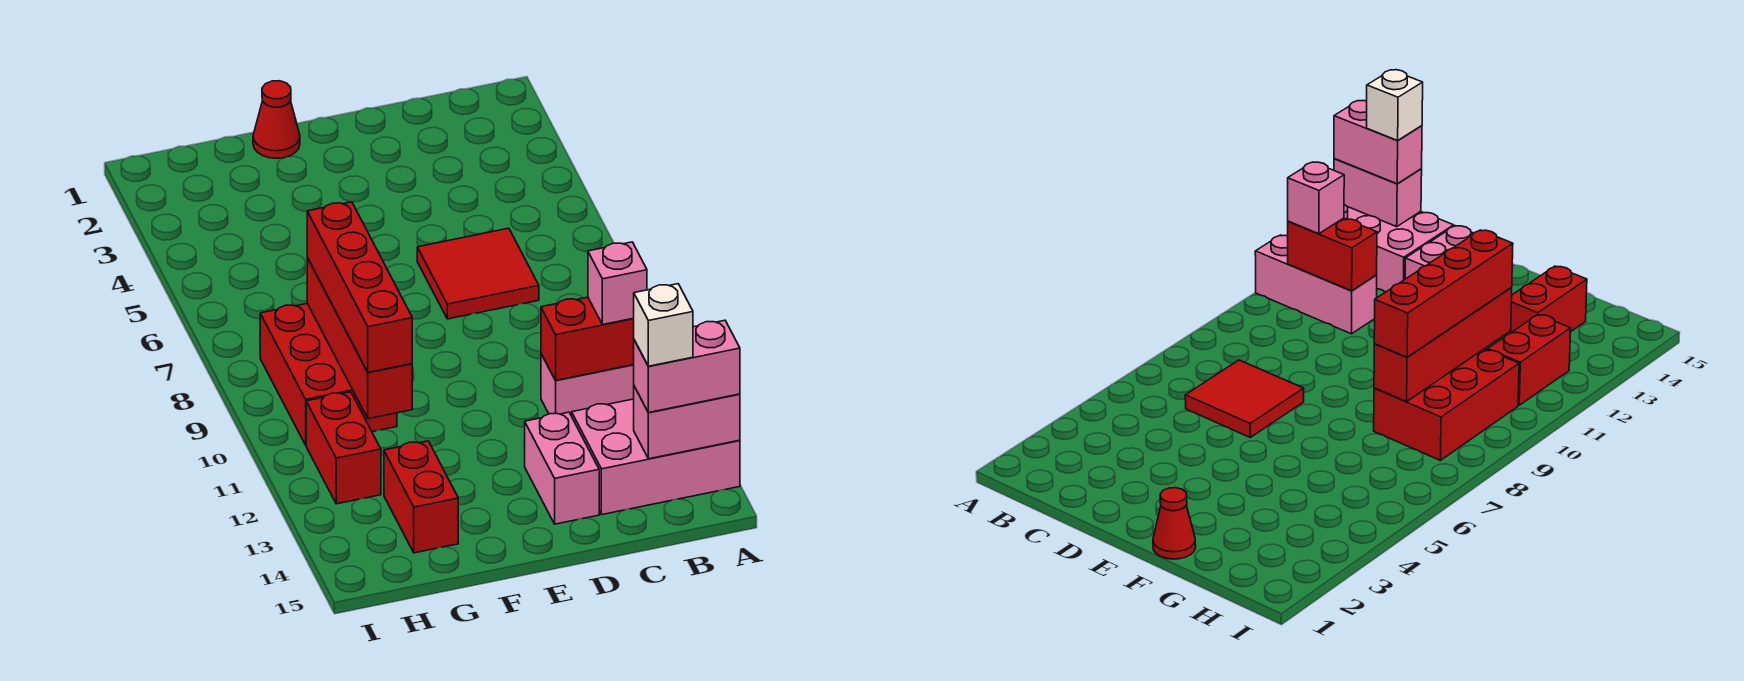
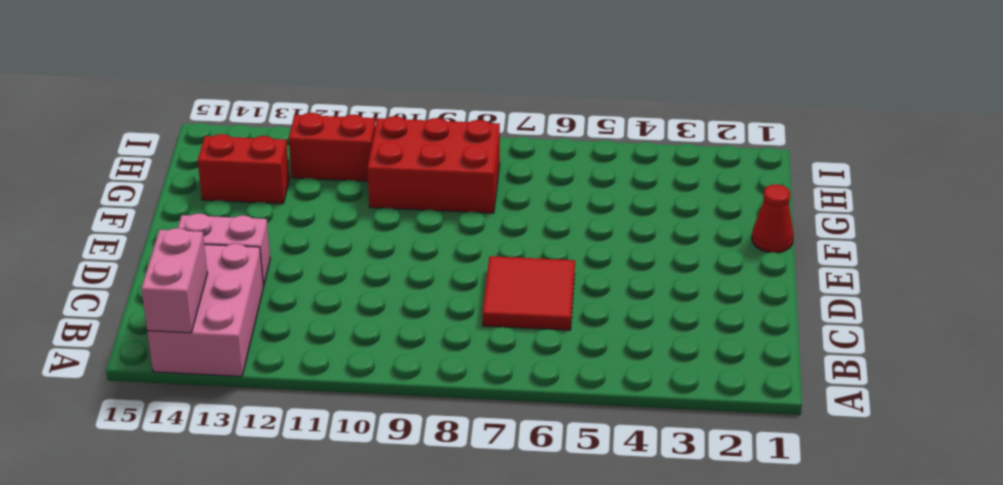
none -> pink 1x3 brick [541,354,634,416]
none -> red 1x2 brick [541,297,634,380]
none -> red 1x4 brick [307,258,412,419]

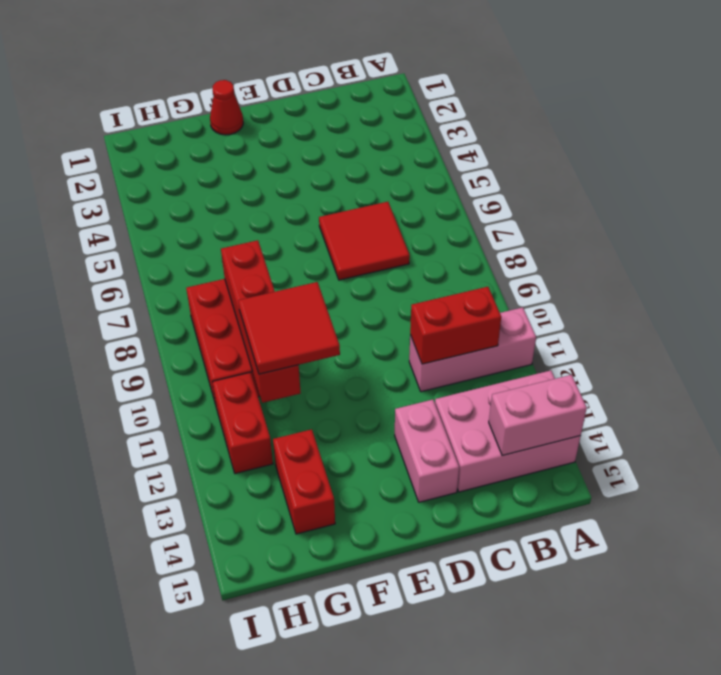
red 2x2 tile [238,282,340,374] -> red 1x4 brick [307,202,412,372]
none -> pink 1x2 brick [634,320,740,413]
none -> pink 1x1 brick [588,242,647,325]
none -> white 1x1 brick [634,284,693,366]

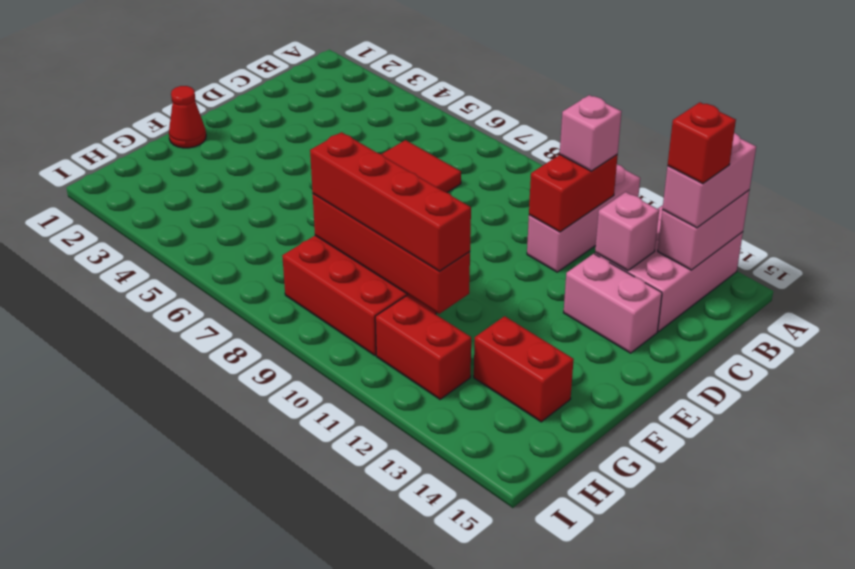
red 1x1 brick [668,102,736,184] -> white 1x1 brick [634,284,693,366]
pink 1x1 brick [595,192,659,271] -> none

